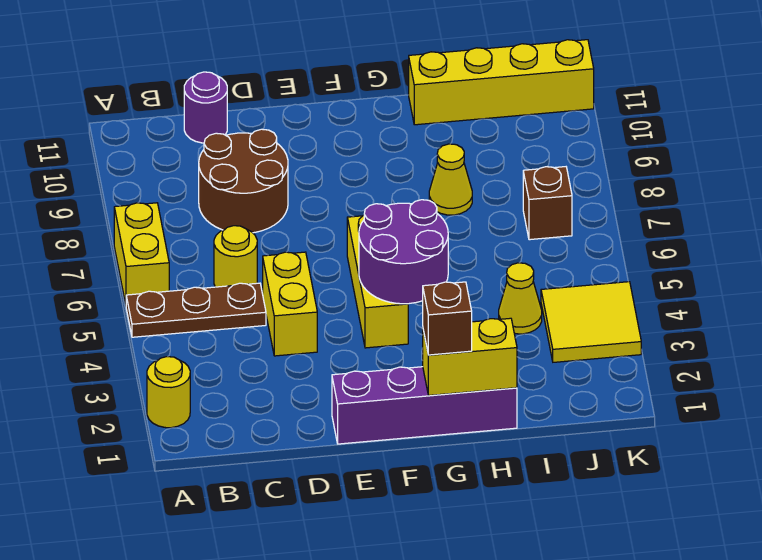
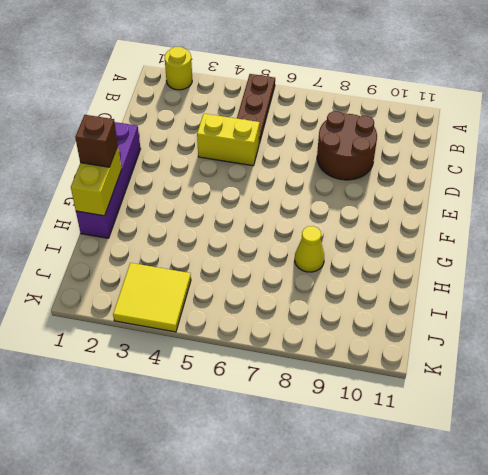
none -> yellow 1x2 brick [114,203,169,304]
none -> yellow 1x1 round brick [214,226,257,287]
none -> purple 1x1 round brick [184,72,227,143]

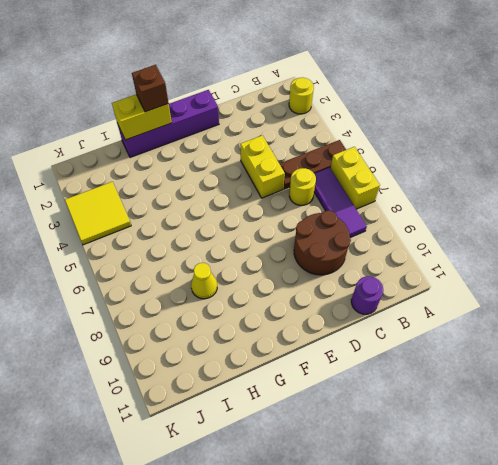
purple 1x3 tile [314,167,367,238] -> none
none -> yellow 1x3 brick [347,215,408,348]
none -> yellow 1x4 brick [409,40,594,125]
none -> yellow 1x1 cone [499,263,542,334]

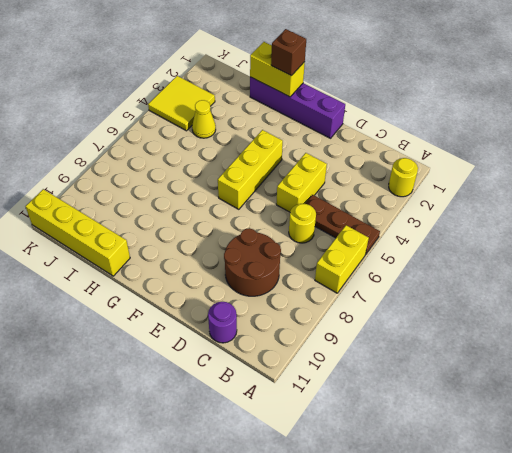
none -> yellow 1x1 cone [429,144,472,215]
none -> brown 1x1 brick [523,167,572,240]
none -> purple 2x2 round brick [359,200,448,304]

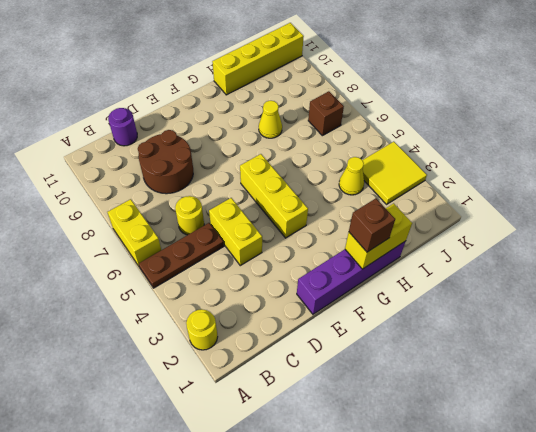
none -> purple 2x2 round brick [359,200,448,304]

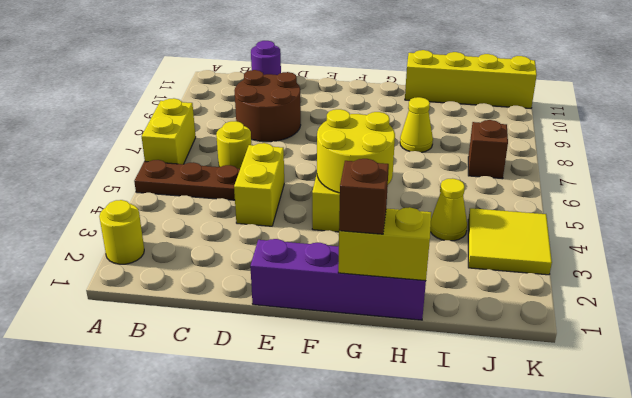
yellow 2x2 round brick [317,109,395,193] -> purple 2x2 round brick [359,200,448,304]

